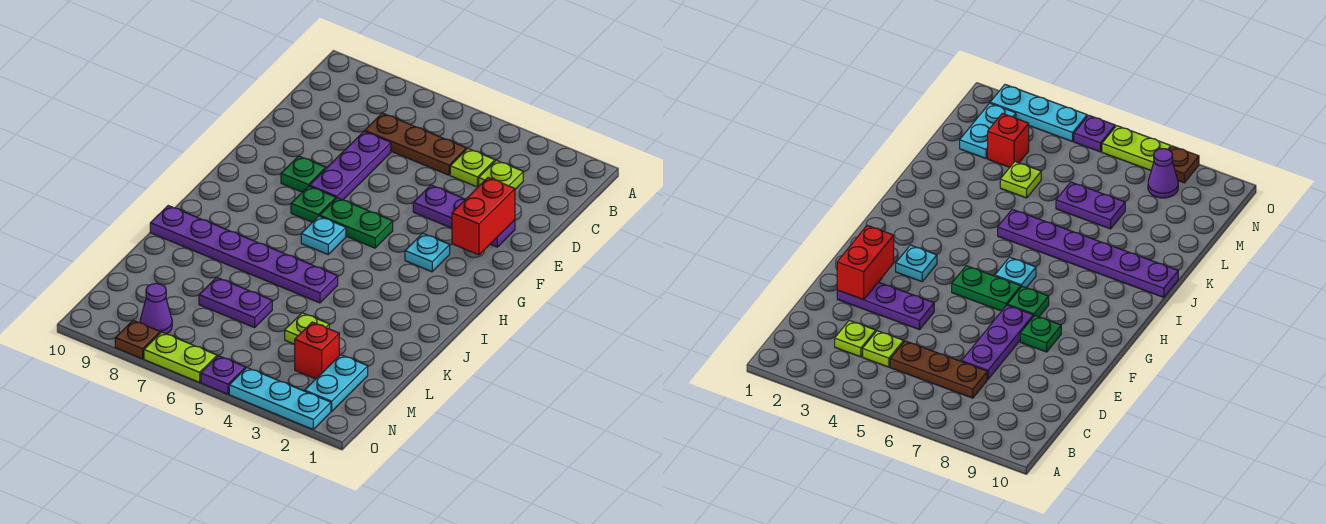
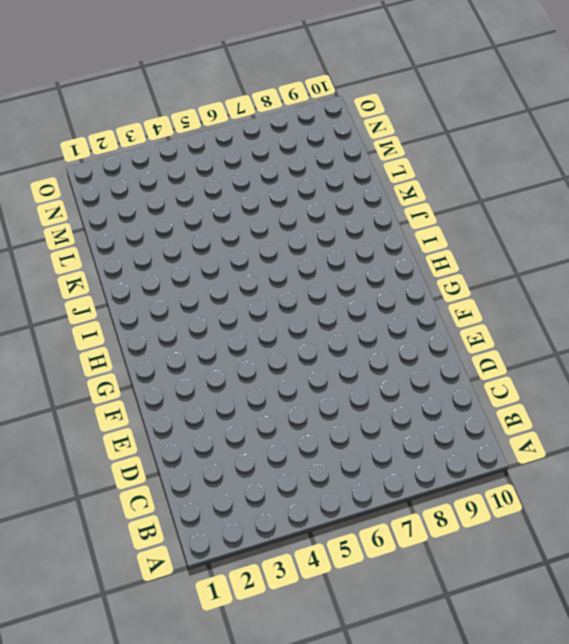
none -> lime 1x1 plate [479,160,523,189]
none -> lime 1x1 plate [450,149,495,187]
none -> brown 1x3 plate [365,113,466,175]

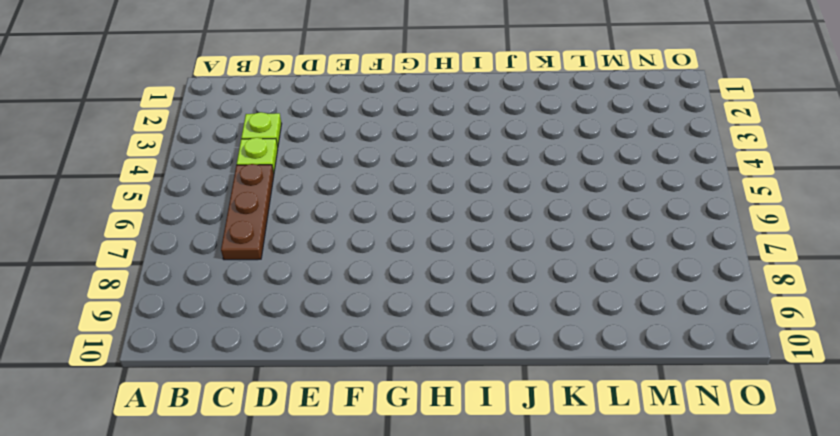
none -> purple 1x3 plate [310,131,391,200]
none -> purple 1x3 plate [413,185,515,247]
none -> green 1x1 plate [281,156,326,192]

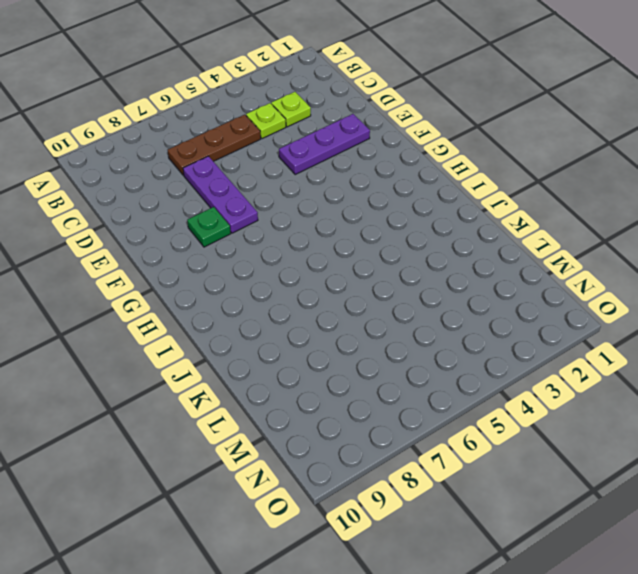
none -> cyan 1x1 plate [405,233,450,272]
none -> green 1x2 plate [320,198,393,248]
none -> green 1x1 plate [291,186,336,222]

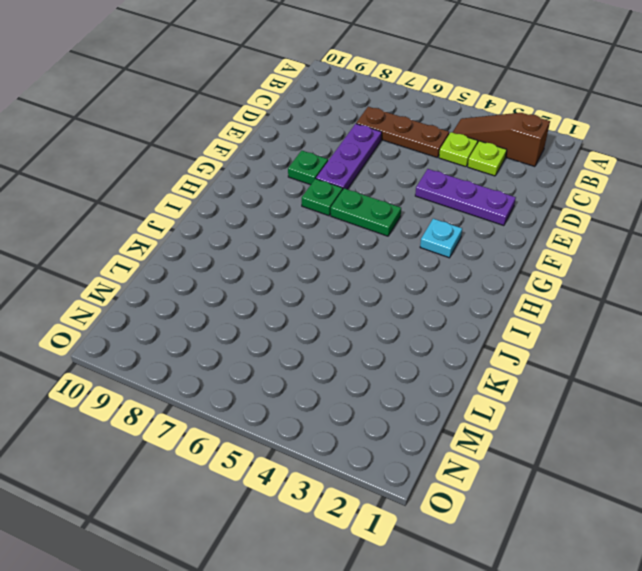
brown 1x3 slope [453,113,550,167] -> none
none -> cyan 1x1 plate [301,216,346,254]
none -> purple 1x6 plate [150,206,338,303]
none -> lime 1x1 plate [285,313,329,344]

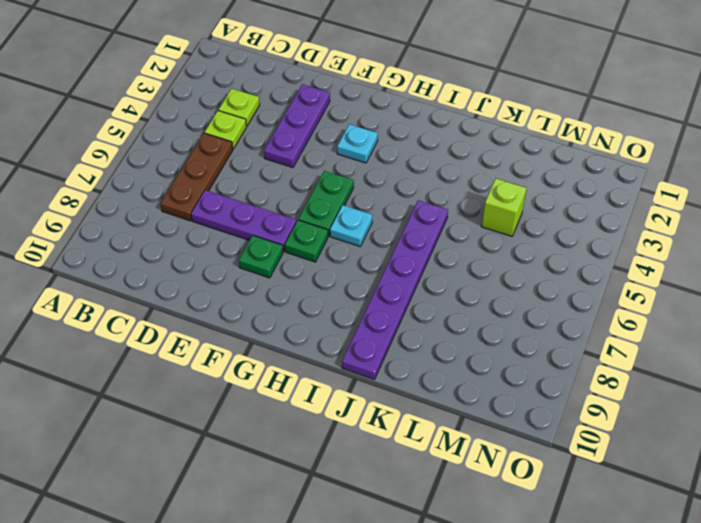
lime 1x1 brick [482,178,527,236] -> lime 1x1 plate [285,313,329,344]
none -> purple 1x2 plate [199,277,272,328]
none -> cyan 1x2 plate [305,355,368,411]
none -> red 1x1 brick [295,322,339,379]

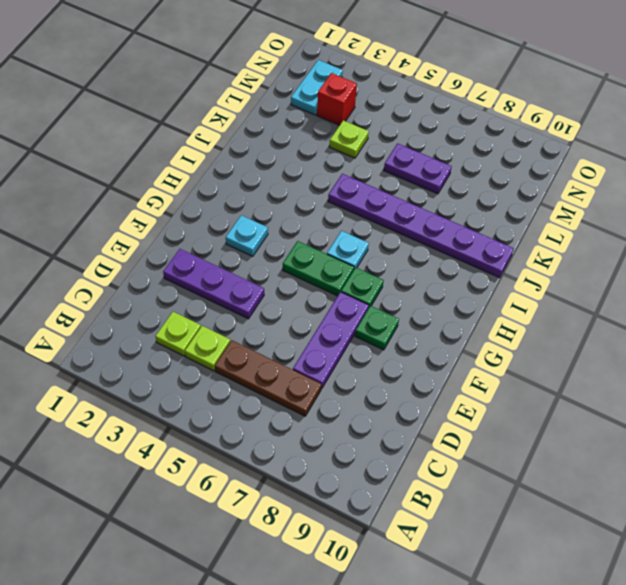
none -> purple 1x1 cone [140,283,172,334]
none -> cyan 1x3 plate [229,368,331,429]
none -> purple 1x1 plate [201,356,246,394]

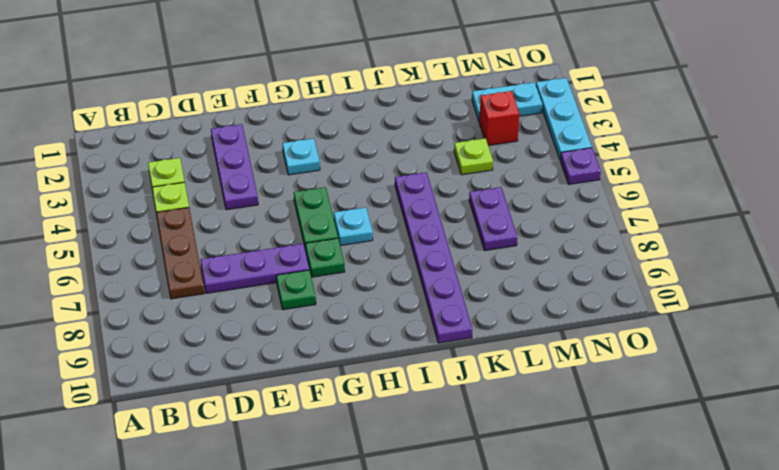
none -> purple 1x1 cone [140,283,172,334]
none -> lime 1x2 plate [144,332,217,382]
none -> brown 1x1 plate [115,320,160,359]

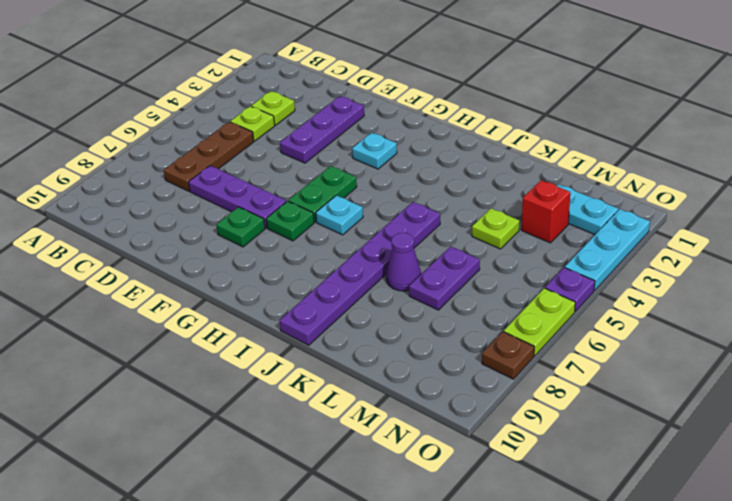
purple 1x1 cone [386,233,421,291] -> purple 1x1 cone moved to [140,283,172,334]
none -> red 1x2 brick [452,178,515,255]

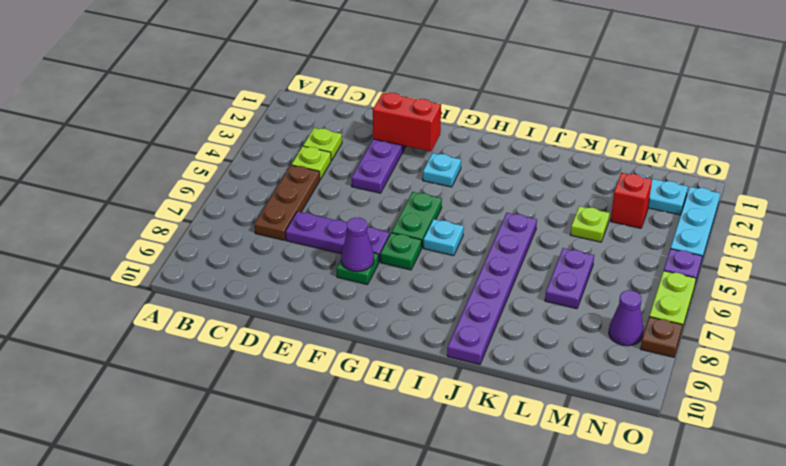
purple 1x1 cone [341,218,374,272] -> none

